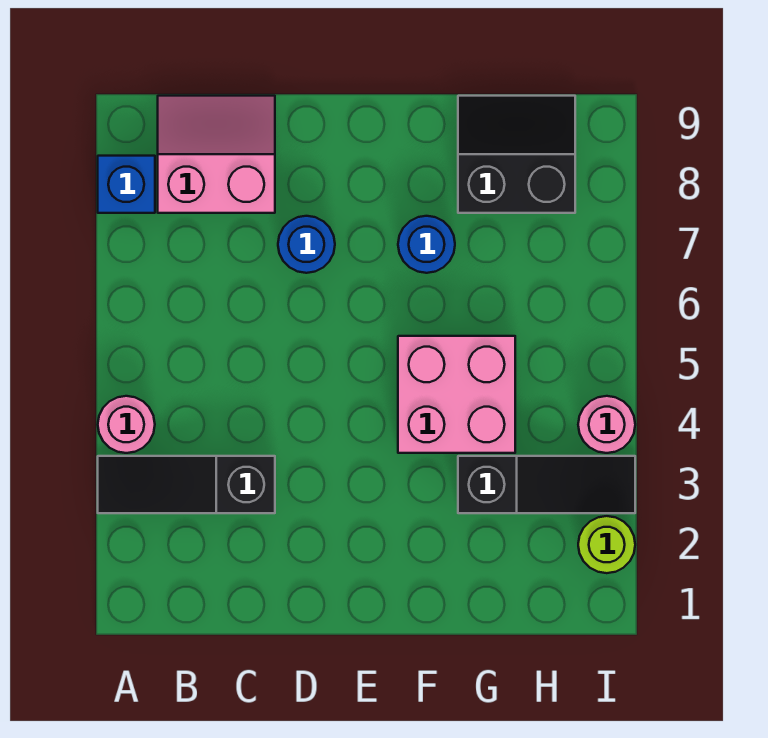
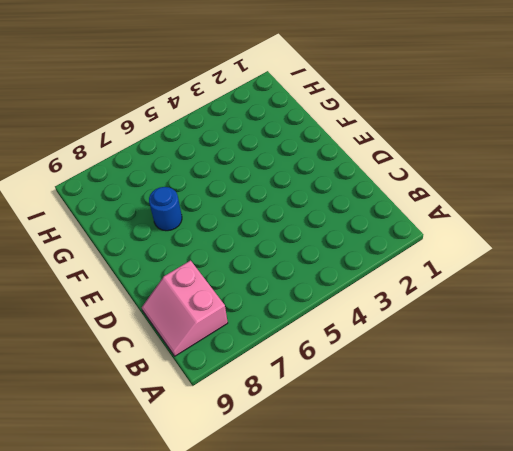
none -> black 1x3 slope [98,456,275,513]
none -> pink 1x1 round brick [98,396,155,453]

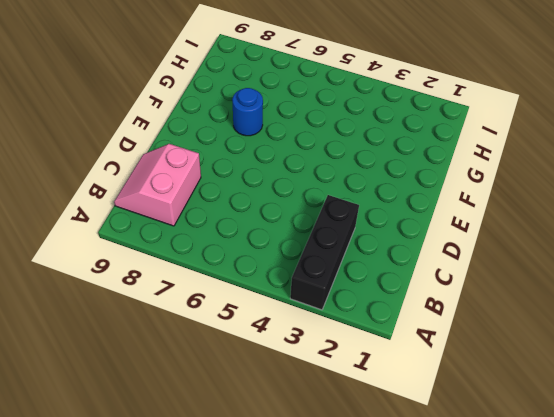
black 1x3 brick [290,195,359,310] -> black 1x3 slope [98,456,275,513]
none -> pink 1x1 round brick [98,396,155,453]
none -> blue 1x1 brick [98,156,155,213]

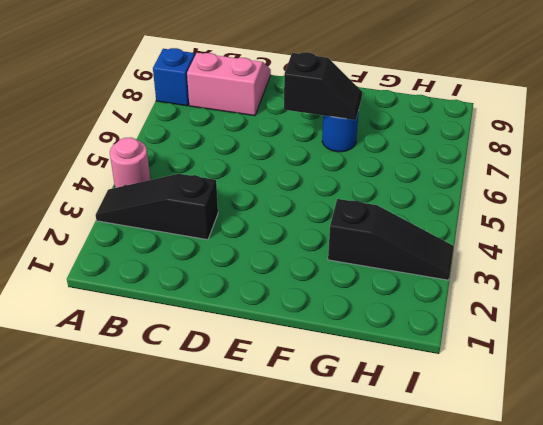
black 1x2 slope [284,52,362,120] -> none
none -> blue 1x1 round brick [278,216,335,273]
none -> pink 2x2 brick [398,336,515,453]

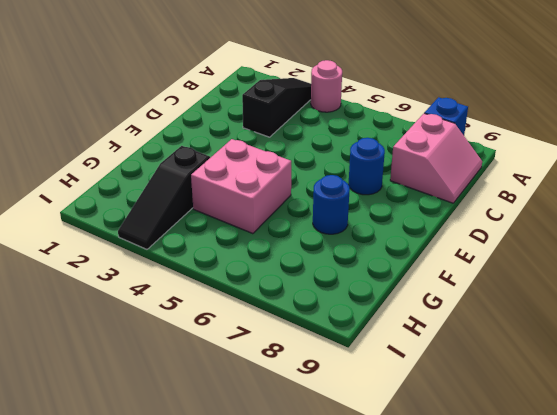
none -> black 2x2 slope [458,96,575,213]
none -> lime 1x1 round brick [578,516,635,573]

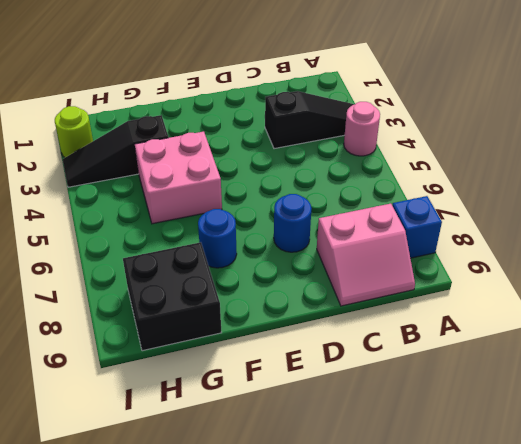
black 2x2 brick [123,242,222,351] -> black 2x2 slope [458,96,575,213]
none -> pink 1x1 round brick [578,396,635,453]

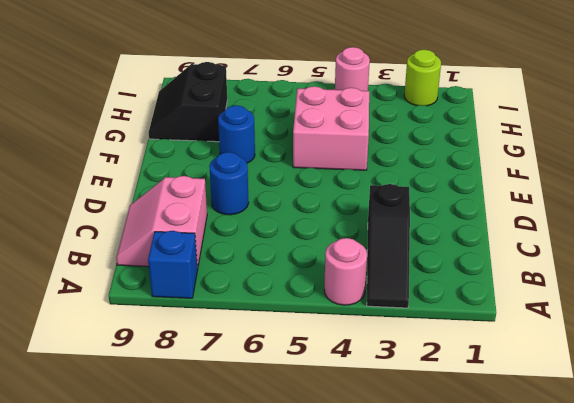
none -> black 1x3 slope [458,456,635,513]

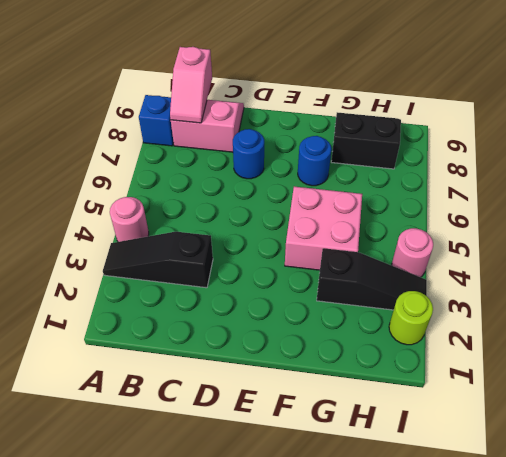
pink 1x2 slope [170,47,212,123] -> none

